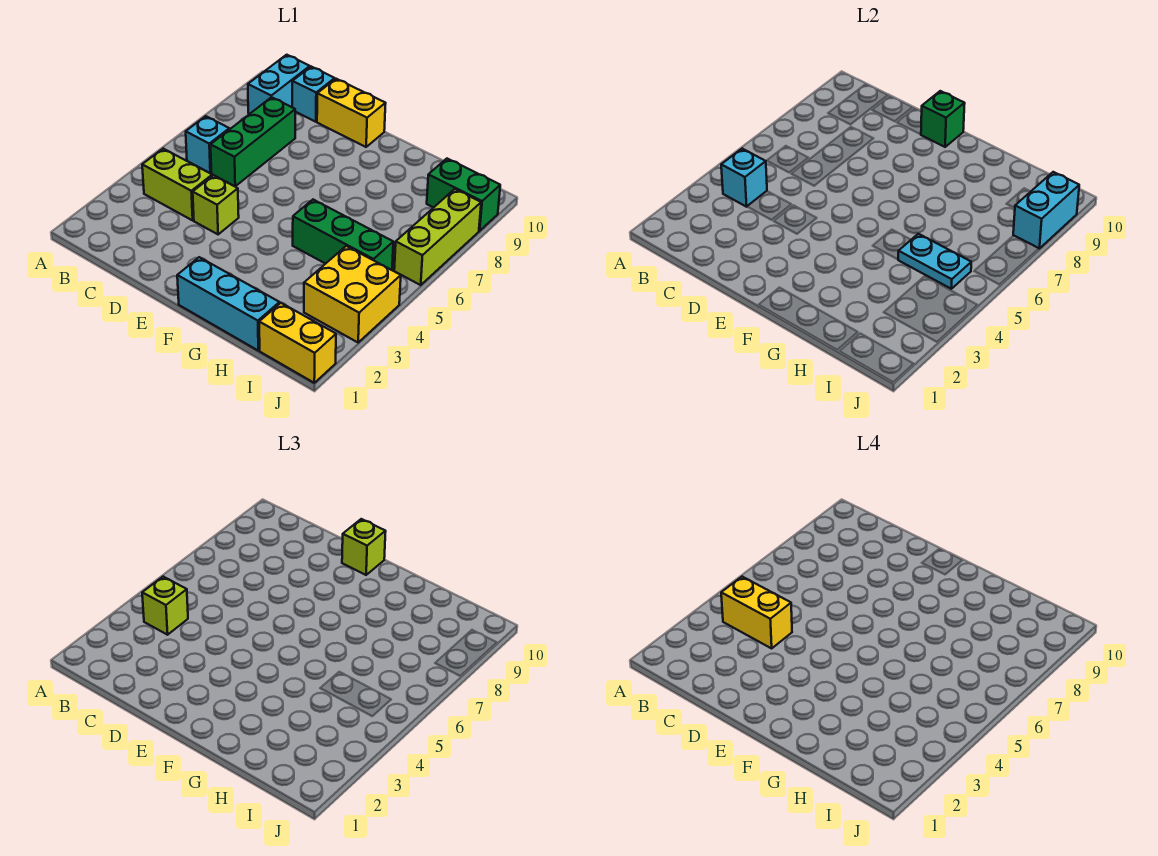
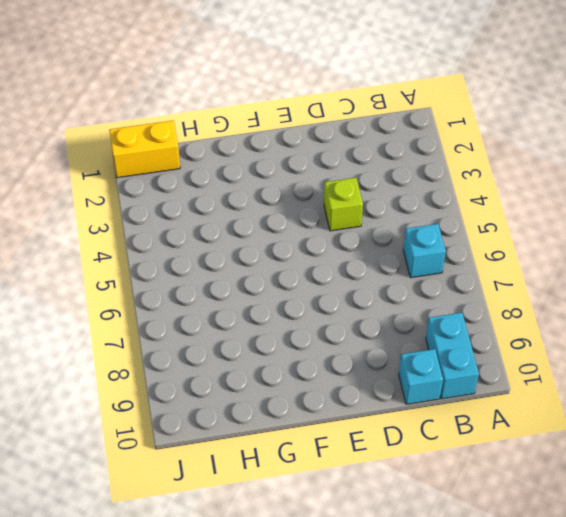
none -> lime 1x2 brick [142,149,212,220]
none -> green 1x3 brick [211,97,295,186]
none -> yellow 1x2 brick [317,79,386,147]

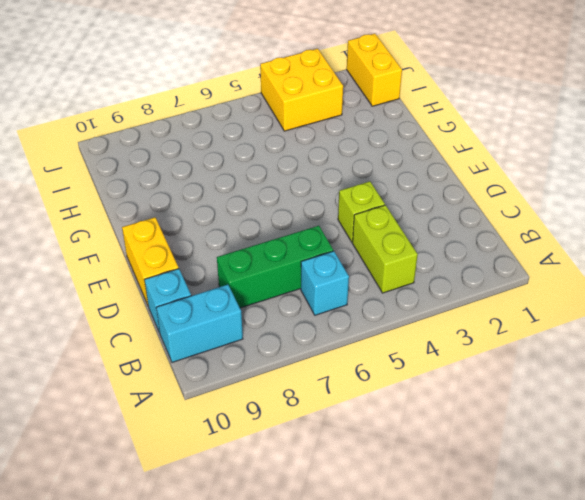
none -> cyan 1x3 brick [177,257,280,350]
none -> green 1x3 brick [293,200,393,270]
none -> green 1x2 brick [427,159,500,231]

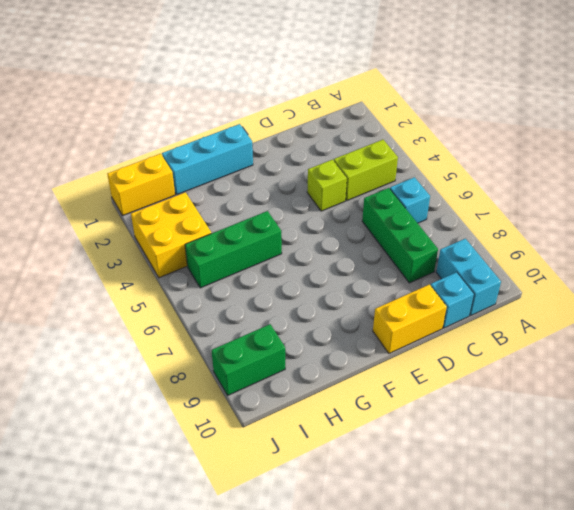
none -> lime 1x3 brick [394,189,481,285]
none -> cyan 1x1 brick [721,149,767,207]
none -> green 1x1 brick [921,91,965,147]

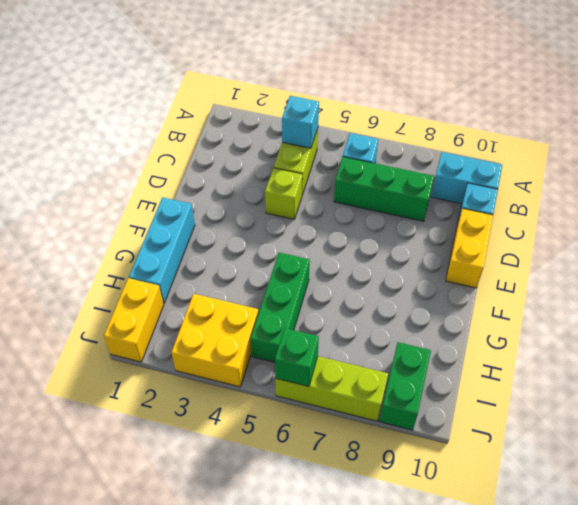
green 1x1 brick [275,328,319,386] -> green 1x1 brick moved to [921,91,965,147]
none -> cyan 1x2 plate [898,234,971,289]
none -> cyan 1x2 brick [1013,172,1079,248]
none -> lime 1x1 brick [142,577,188,635]

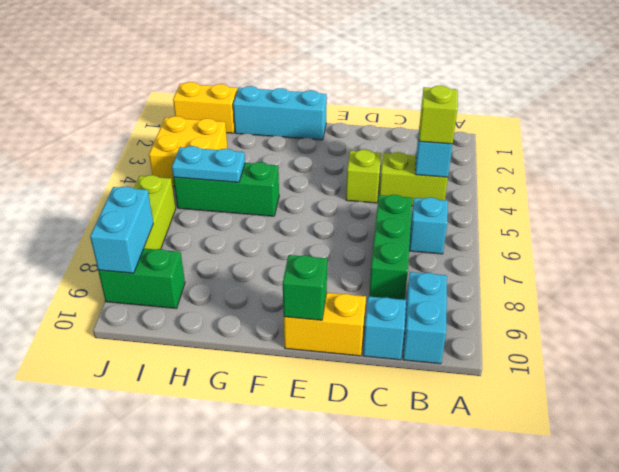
none -> lime 1x1 brick [342,519,386,575]
none -> yellow 1x2 brick [721,577,792,648]

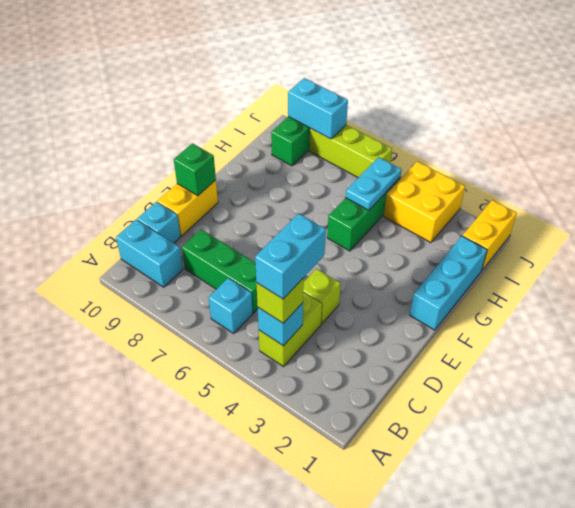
cyan 1x2 brick [255,213,326,299] -> yellow 1x2 brick [721,577,792,648]
none -> lime 1x1 brick [342,519,386,575]

